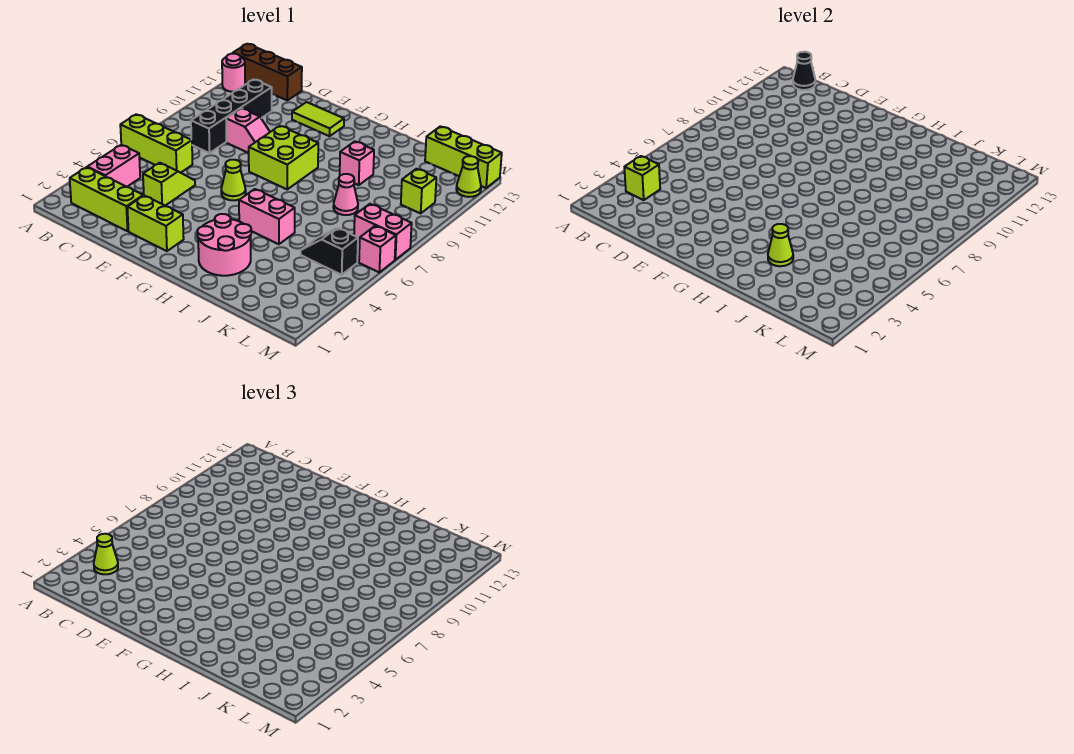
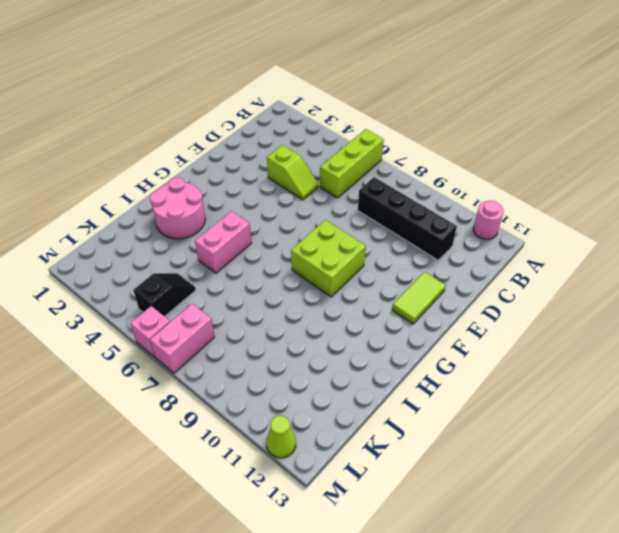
none -> brown 1x3 brick [233,44,302,100]
none -> lime 1x3 brick [70,167,143,231]
none -> pink 1x2 brick [87,145,140,187]

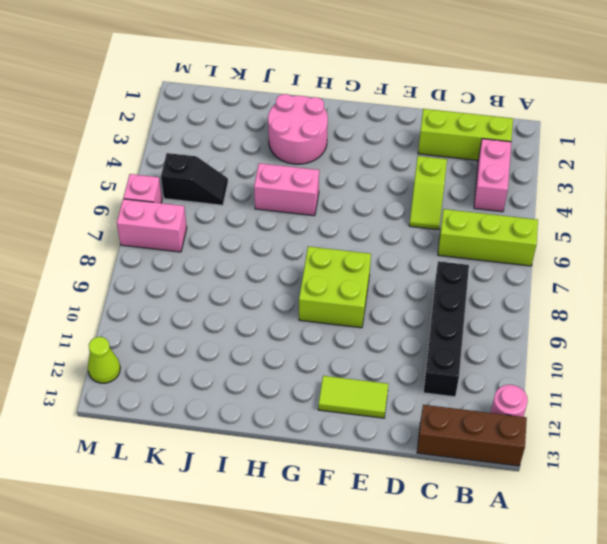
none -> pink 1x2 slope [226,108,270,153]
none -> lime 1x2 brick [127,196,184,251]
none -> lime 1x1 cone [221,160,246,200]

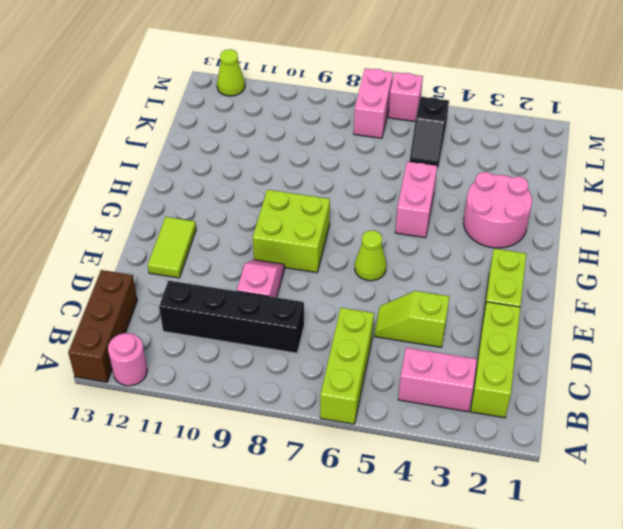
none -> pink 1x1 brick [340,142,374,185]
none -> pink 1x1 cone [333,174,358,215]
none -> lime 1x3 brick [425,126,502,188]

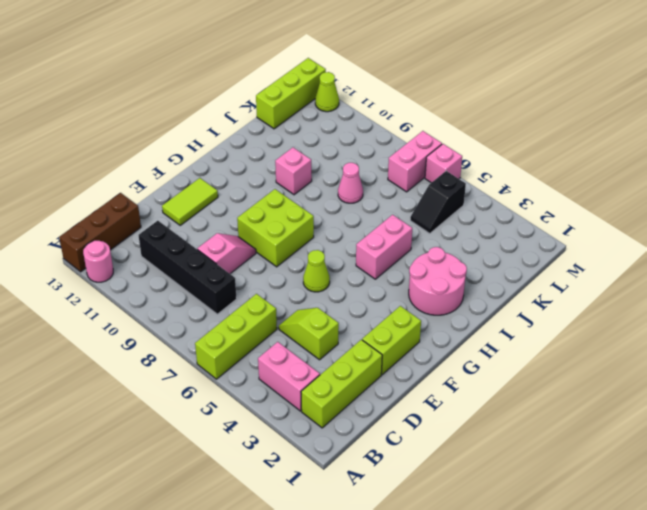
none -> lime 1x1 brick [401,169,436,213]
none -> lime 1x1 brick [624,156,660,200]
none -> black 1x1 cone [793,52,815,90]

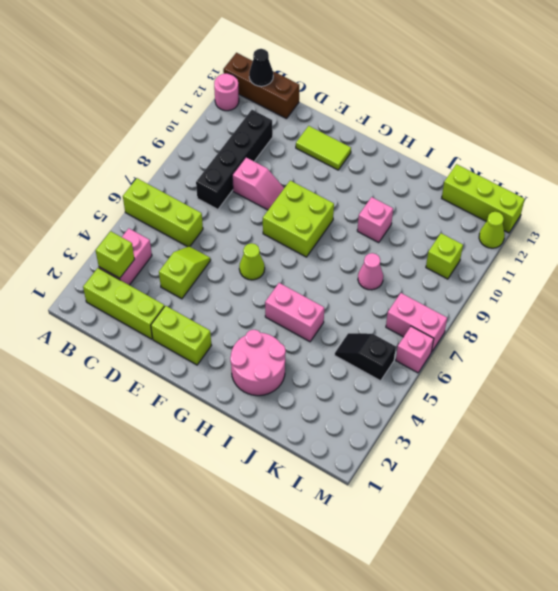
none -> lime 1x1 cone [768,224,793,266]
none -> lime 1x1 cone [94,534,118,574]

